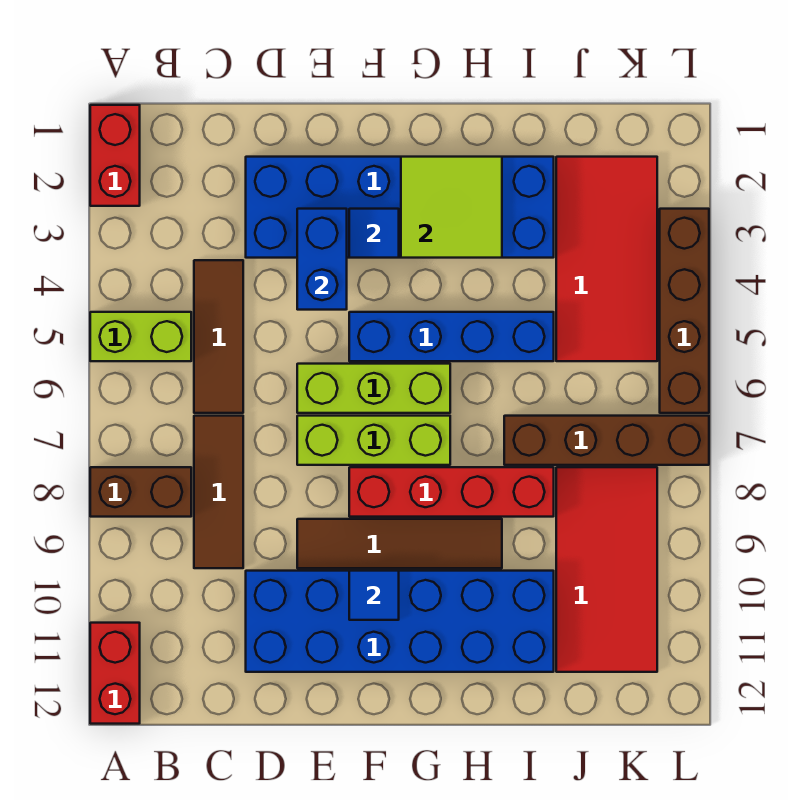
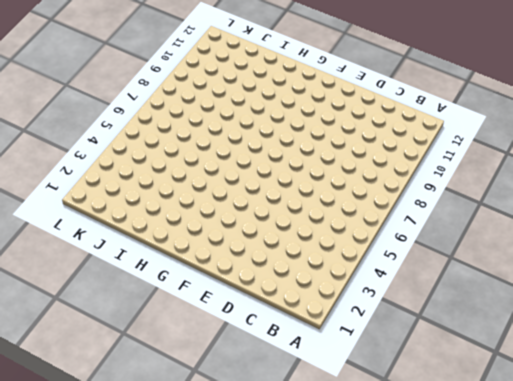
none -> red 1x2 brick [90,105,140,206]
none -> lime 1x2 brick [90,312,191,361]
none -> brown 1x2 brick [90,467,191,517]

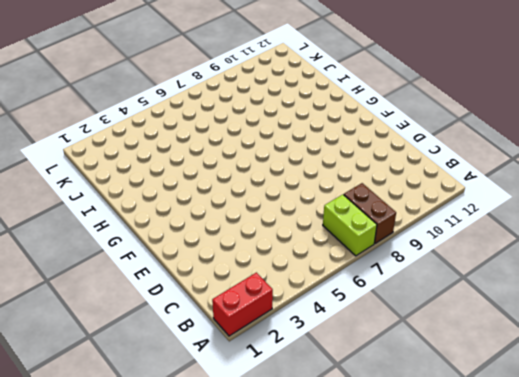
lime 1x2 brick [323,195,377,256] -> lime 1x2 brick moved to [90,312,191,361]
none -> red 1x2 brick [90,623,140,724]
none -> brown 1x3 tile [194,260,243,413]
none -> brown 1x3 tile [194,416,243,568]

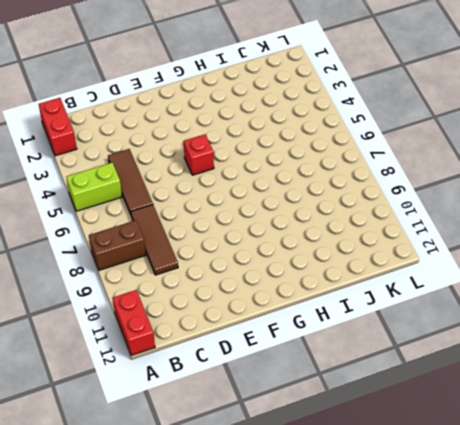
red 1x1 brick [184,134,214,175] -> blue 1x4 brick [349,312,554,361]
none -> blue 2x6 brick [246,157,554,258]
none -> blue 2x6 brick [246,571,554,672]
none -> lime 1x3 brick [297,364,450,413]

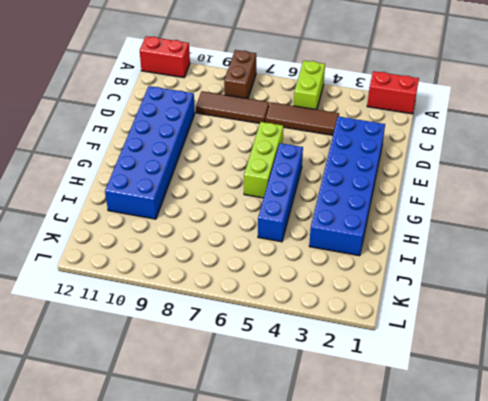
none -> lime 1x3 brick [297,416,450,465]
none -> brown 1x4 tile [297,519,502,568]
none -> red 1x4 brick [349,467,554,517]

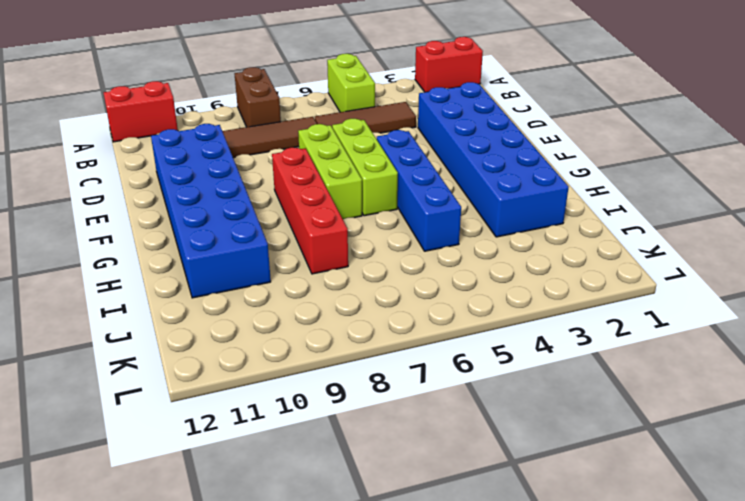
none -> brown 1x4 tile [297,519,502,568]
none -> brown 1x4 brick [504,416,709,465]
none -> red 2x4 tile [556,157,657,361]

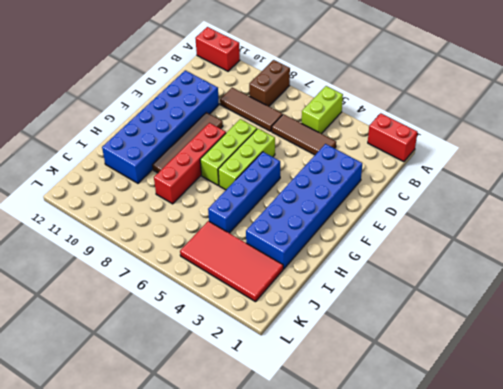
none -> brown 1x4 brick [504,416,709,465]
none -> red 2x4 tile [556,467,657,672]
none -> brown 1x4 brick [660,209,709,413]

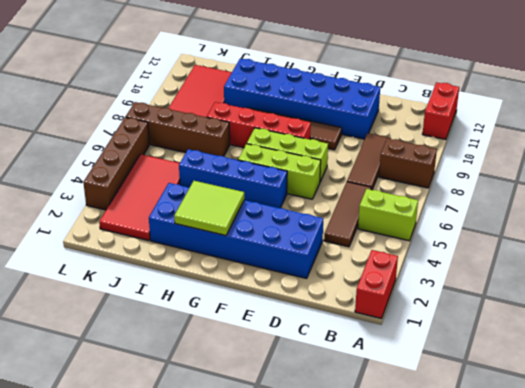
none -> blue 1x2 brick [297,209,347,310]
none -> blue 1x1 tile [349,209,399,258]
none -> blue 1x1 tile [349,571,399,620]

